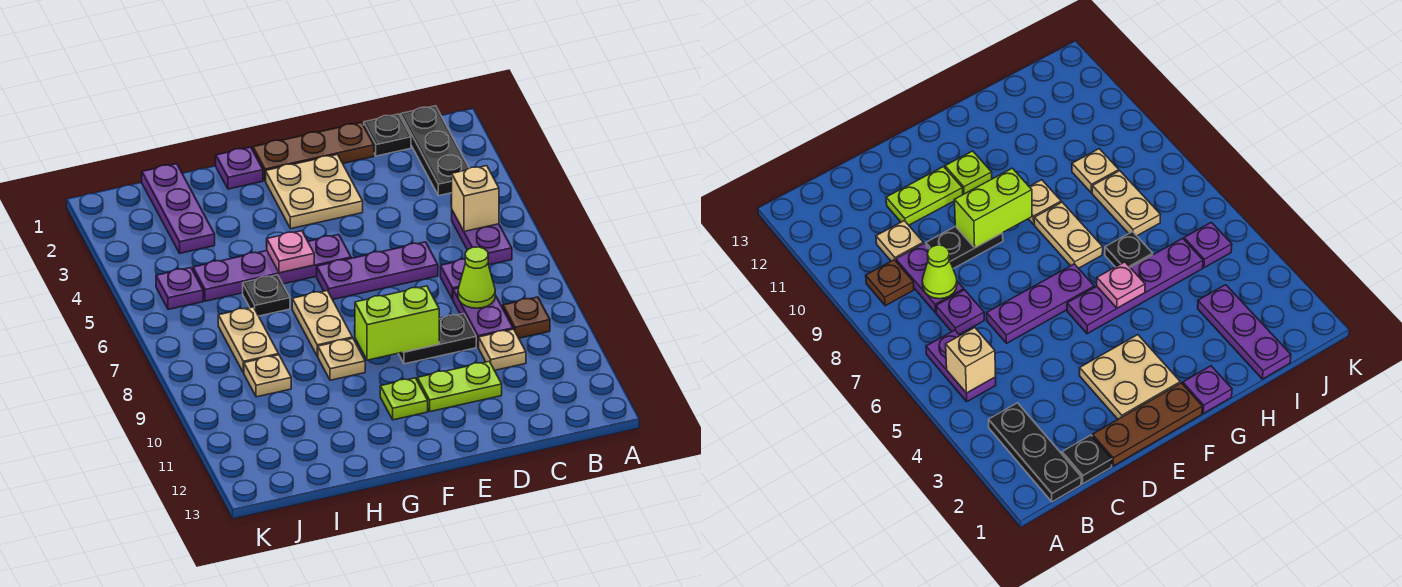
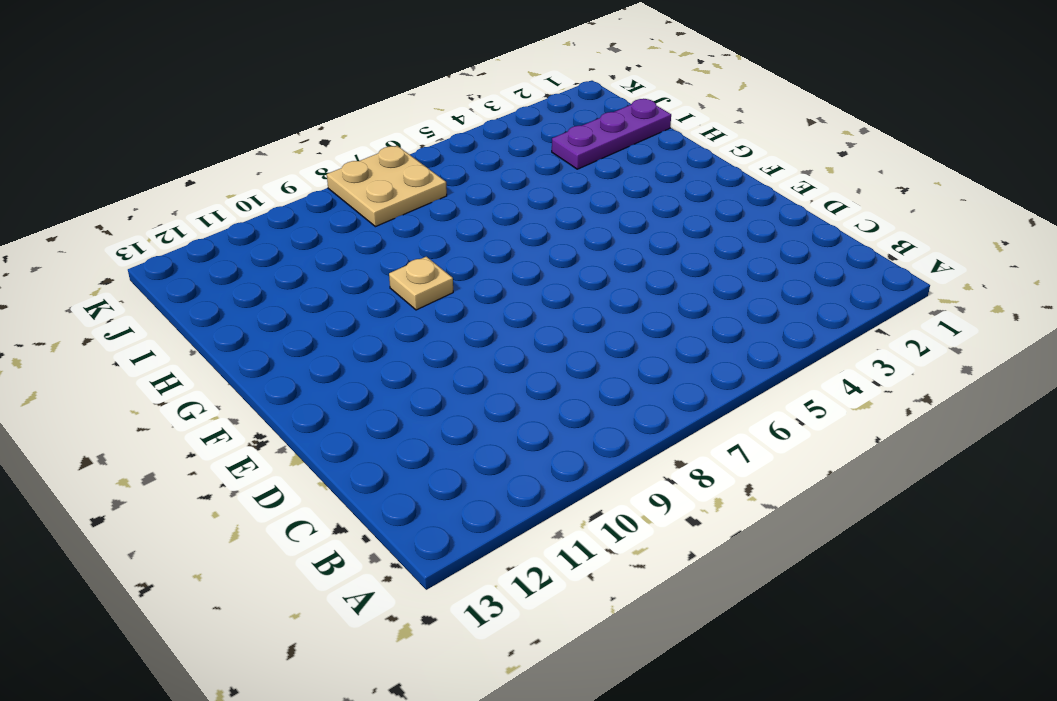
tan 2x2 plate [327,146,447,227] -> tan 2x2 plate moved to [266,155,363,229]
none -> black 1x3 plate [401,106,469,196]
none -> purple 1x2 plate [452,211,512,265]
none -> brown 1x1 plate [503,297,550,338]

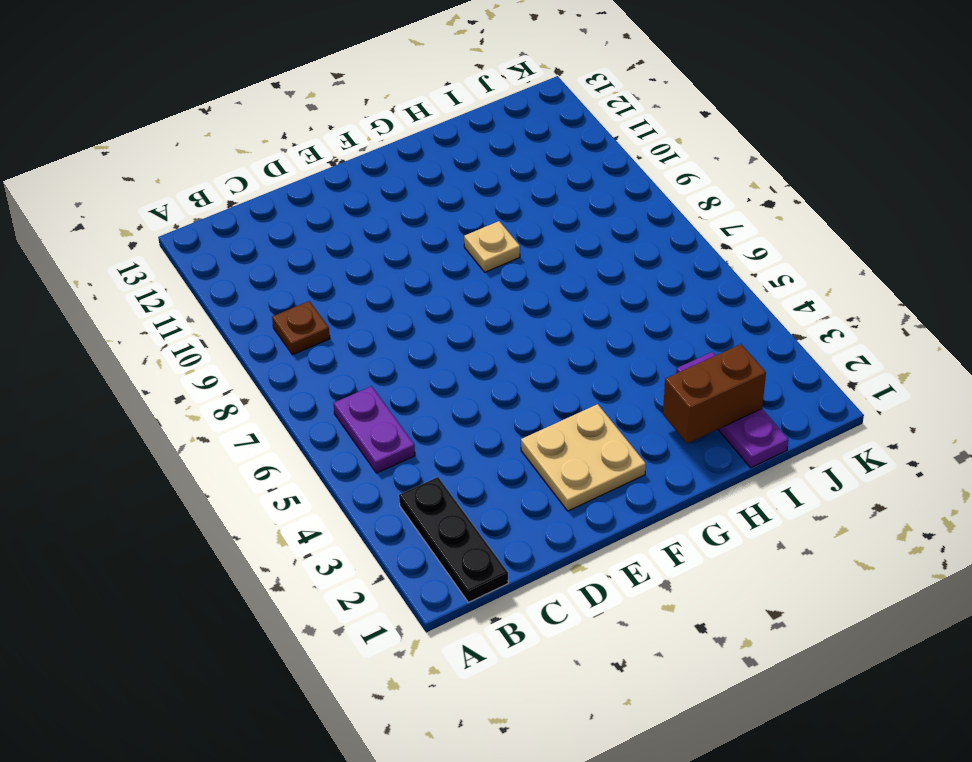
brown 1x2 brick [663,344,766,443] -> none
none -> black 1x1 plate [364,114,411,156]
none -> purple 1x1 plate [440,259,466,299]
none -> purple 1x2 plate [453,288,513,347]

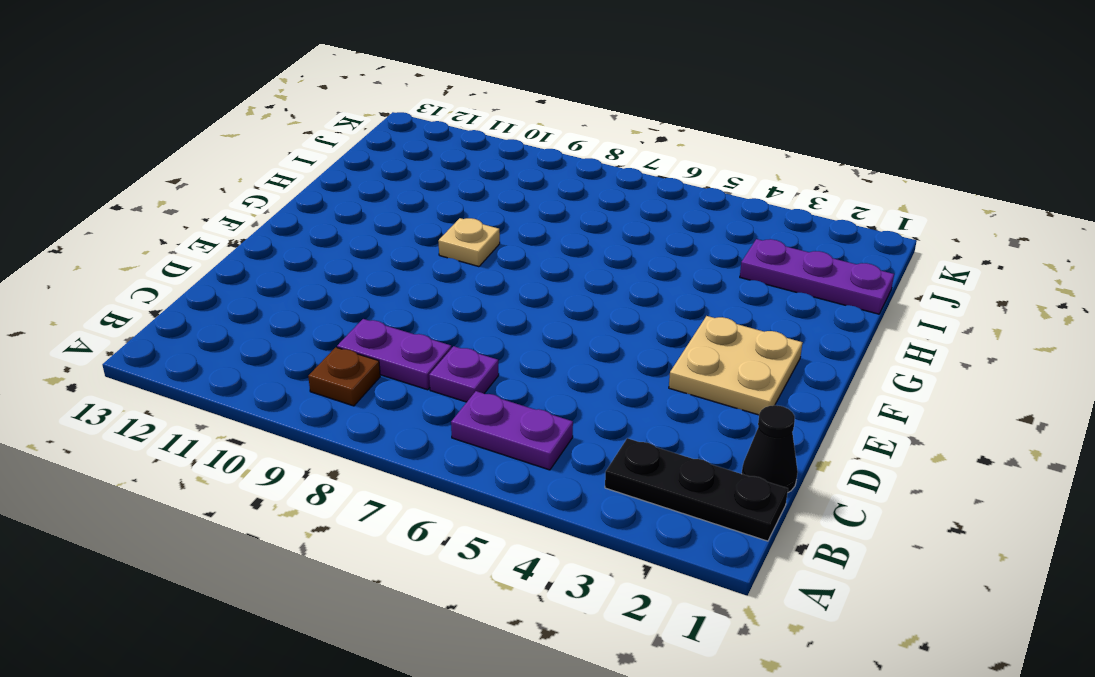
black 1x1 cone [742,405,798,492] -> black 1x1 plate [364,114,411,156]
none -> tan 1x1 plate [479,329,526,370]
none -> brown 1x3 plate [253,122,374,181]
none -> purple 1x3 plate [317,242,438,300]

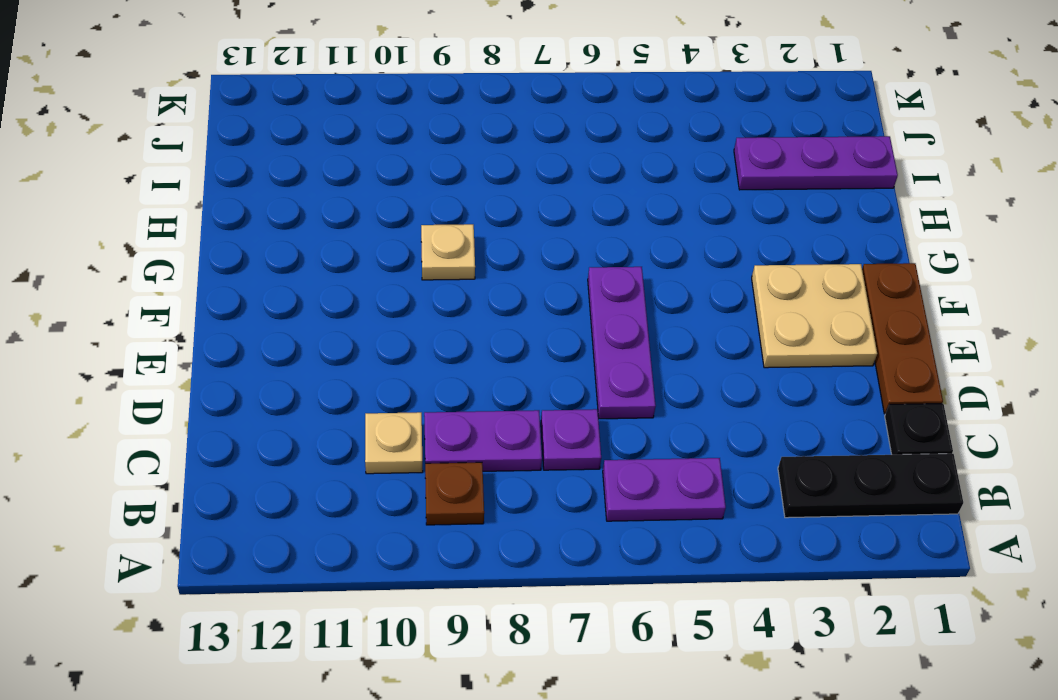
none -> black 1x2 plate [398,314,476,364]
none -> lime 1x2 plate [417,361,502,412]
none -> purple 1x4 plate [193,235,351,301]

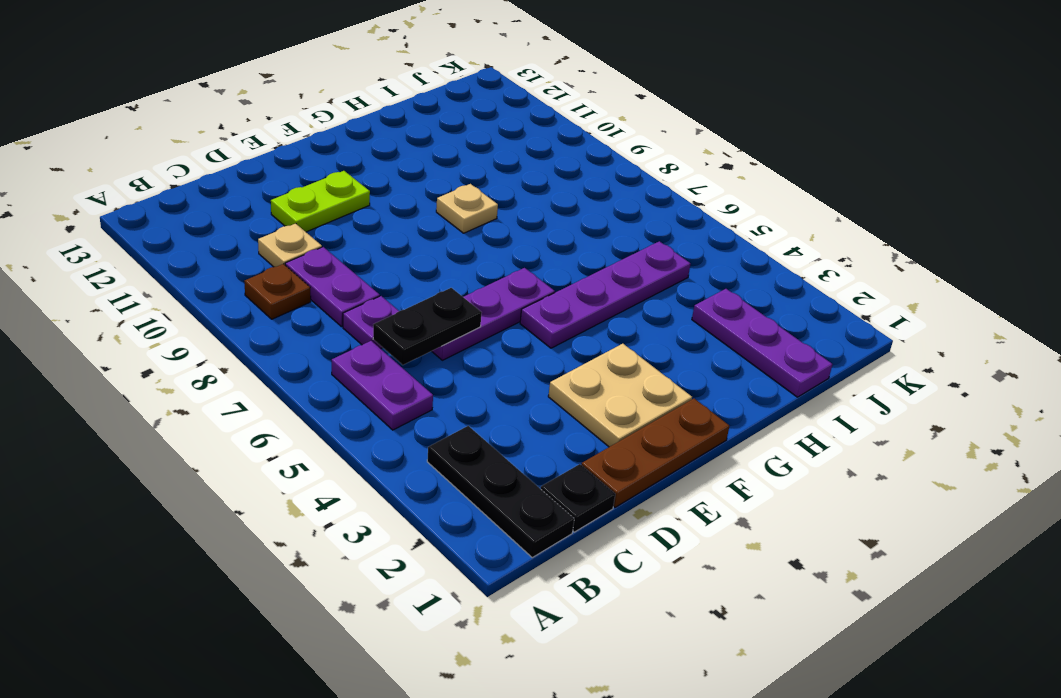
black 1x2 plate [373,288,482,365] -> black 1x2 plate moved to [398,314,476,364]
none -> lime 1x1 plate [380,378,428,420]
none -> purple 1x1 plate [216,147,263,189]
none -> tan 1x2 plate [292,291,353,356]

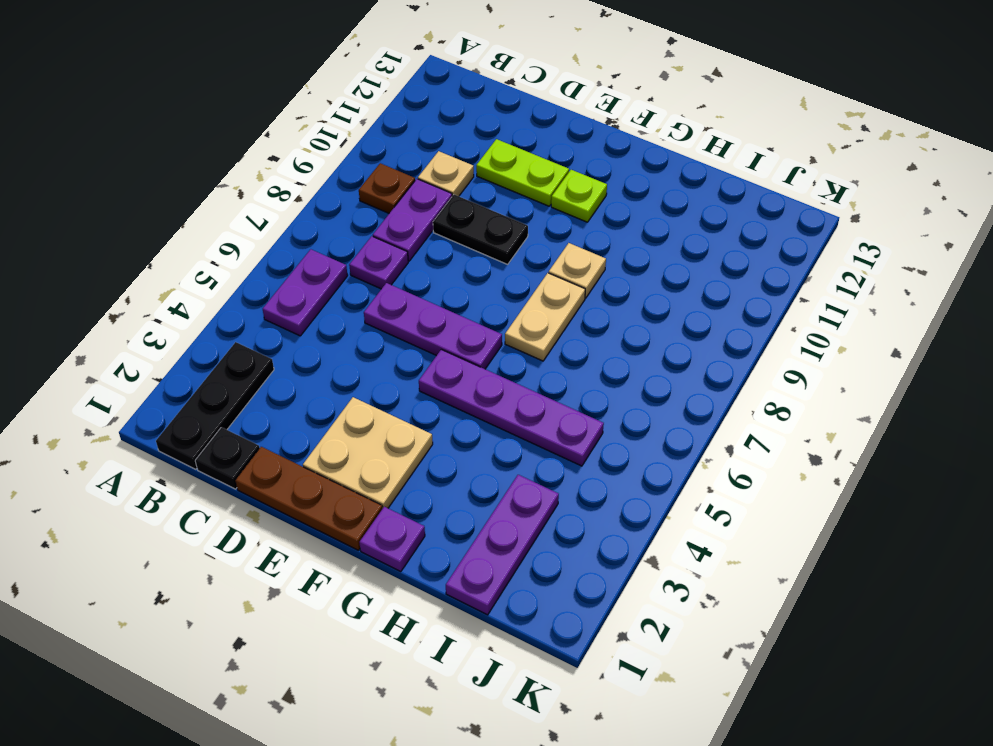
none -> black 1x1 plate [243,275,290,316]
none -> tan 1x2 plate [218,307,279,373]
none -> tan 1x1 plate [244,355,291,397]

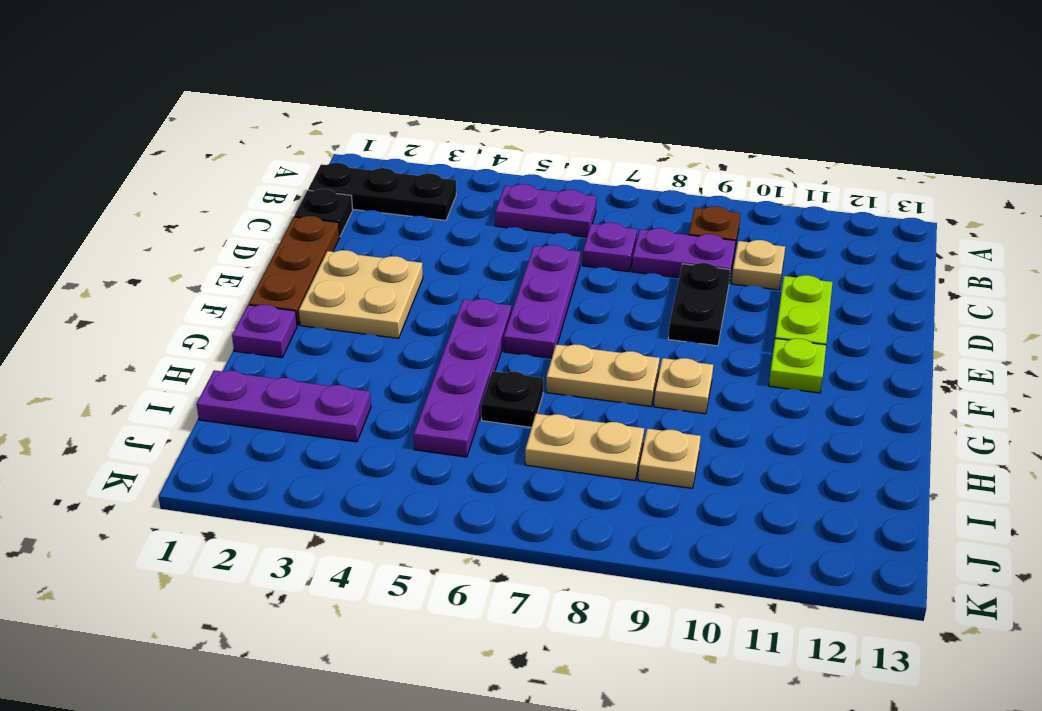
none -> purple 1x1 plate [156,268,203,310]
none -> tan 1x1 brick [452,166,499,232]
none -> lime 1x1 cone [458,247,495,308]

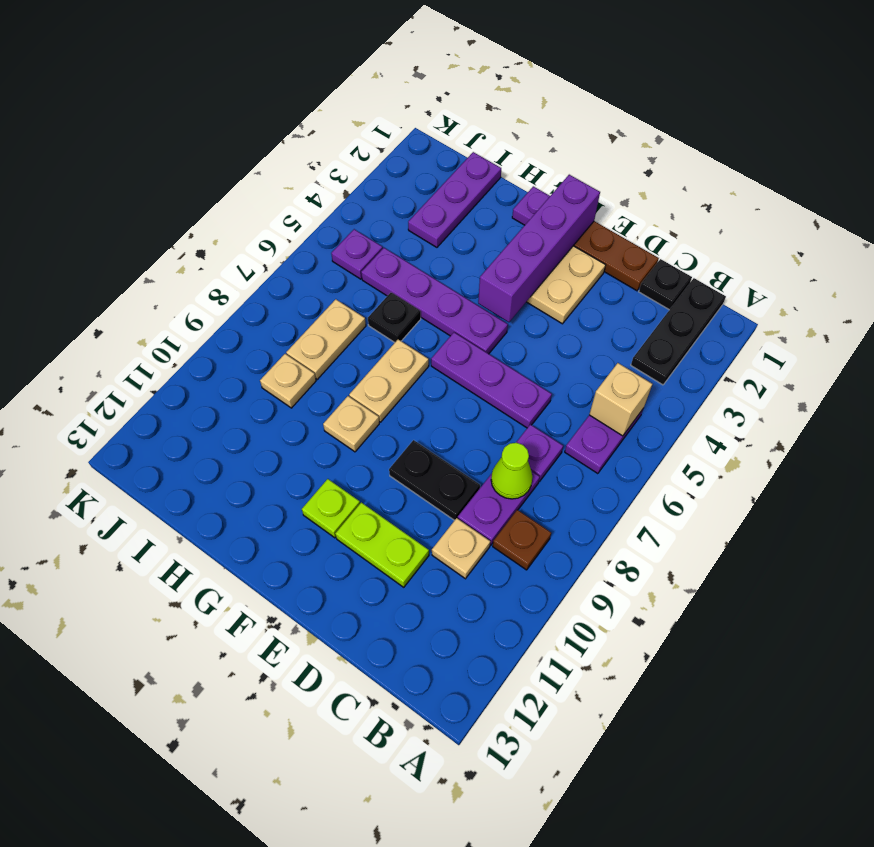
purple 1x4 brick [478,175,600,322] -> none
none -> lime 1x2 brick [355,286,439,360]
none -> pink 1x1 plate [267,231,314,273]

